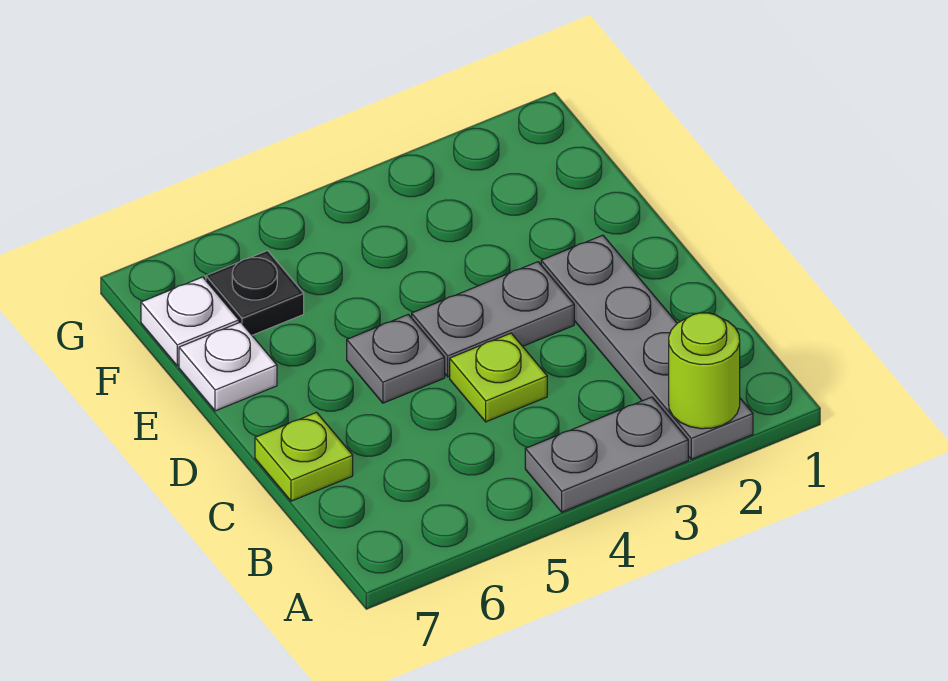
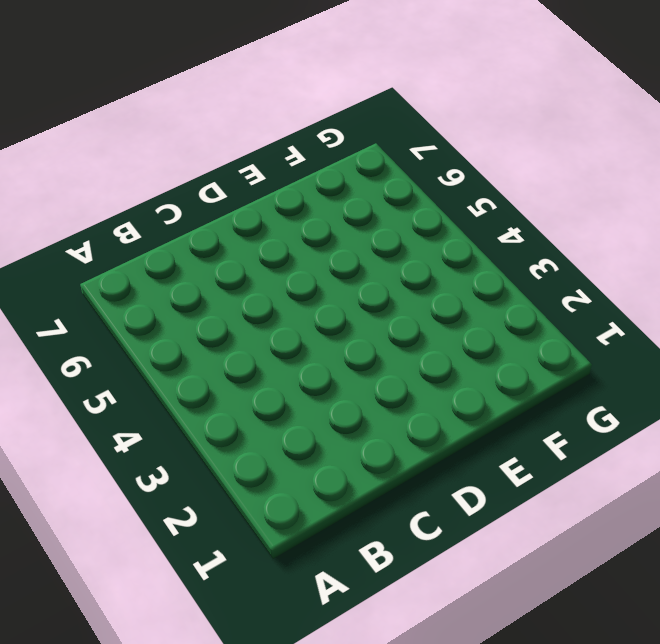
none -> grey 1x4 plate [541,235,753,459]
none -> grey 1x2 plate [525,397,688,512]

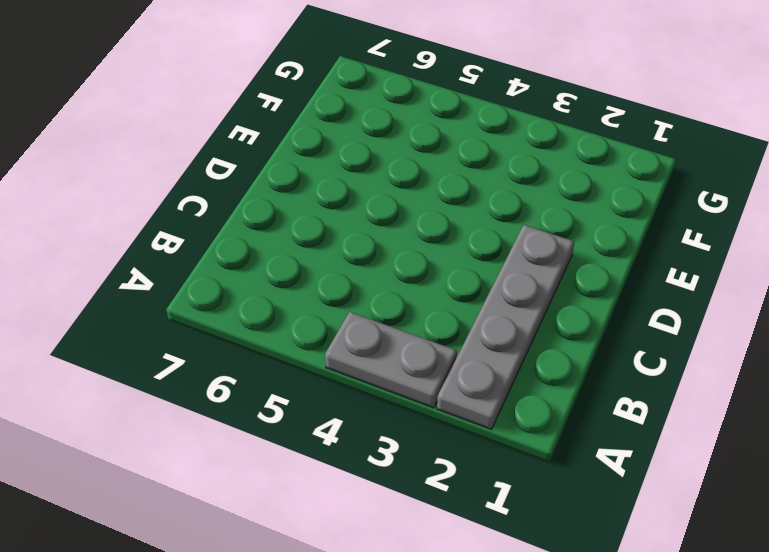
none -> lime 1x1 plate [450,333,547,422]
none -> lime 1x1 plate [255,412,353,501]

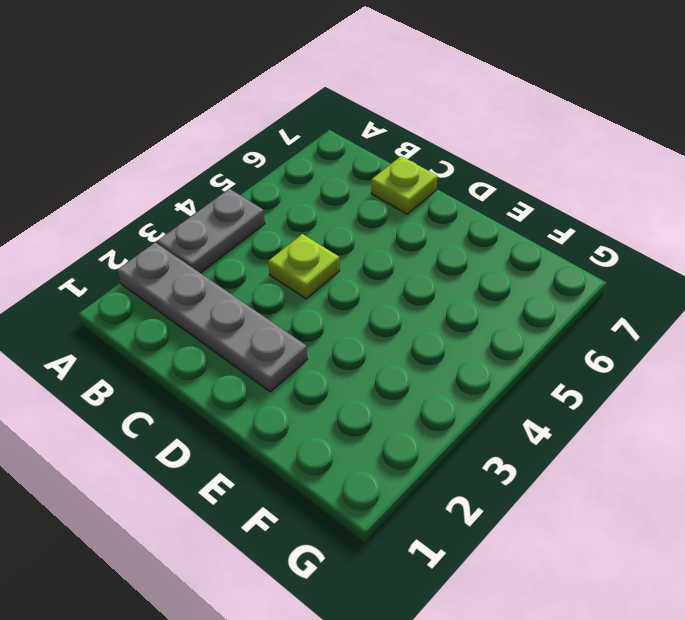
none -> grey 1x2 plate [412,262,574,377]
none -> grey 1x1 plate [347,314,445,403]

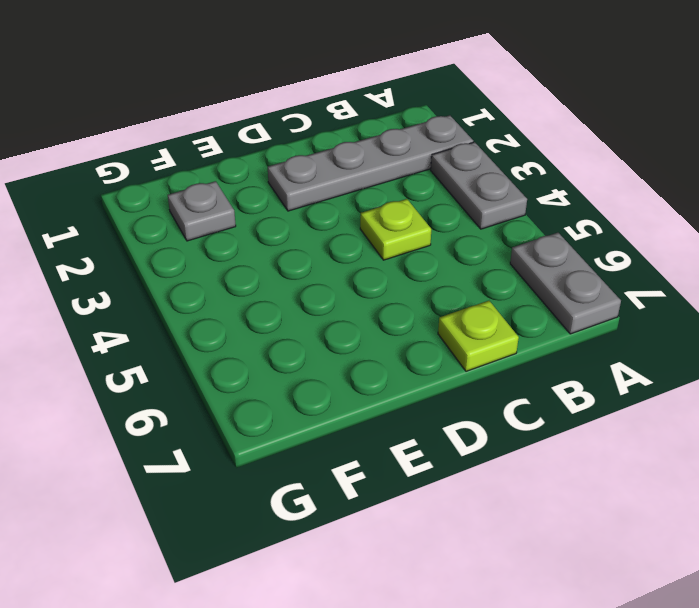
grey 1x2 plate [510,233,621,334] -> grey 1x2 plate moved to [412,262,574,377]
grey 1x1 plate [168,181,236,241] -> grey 1x1 plate moved to [347,314,445,403]
none -> white 1x1 plate [179,322,277,411]
none -> black 1x1 plate [206,251,304,335]

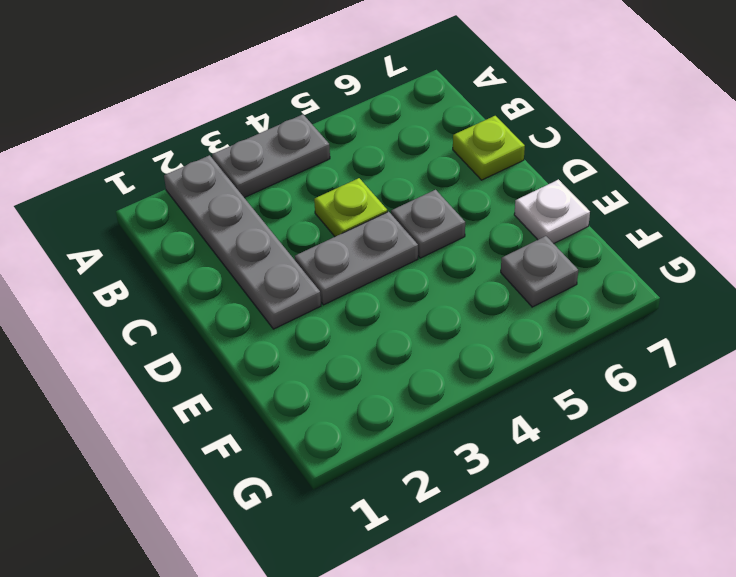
grey 1x1 plate [501,236,578,307] -> black 1x1 plate [206,251,304,335]
none -> white 1x1 plate [141,277,239,366]
none -> lime 1x1 round brick [669,313,740,429]

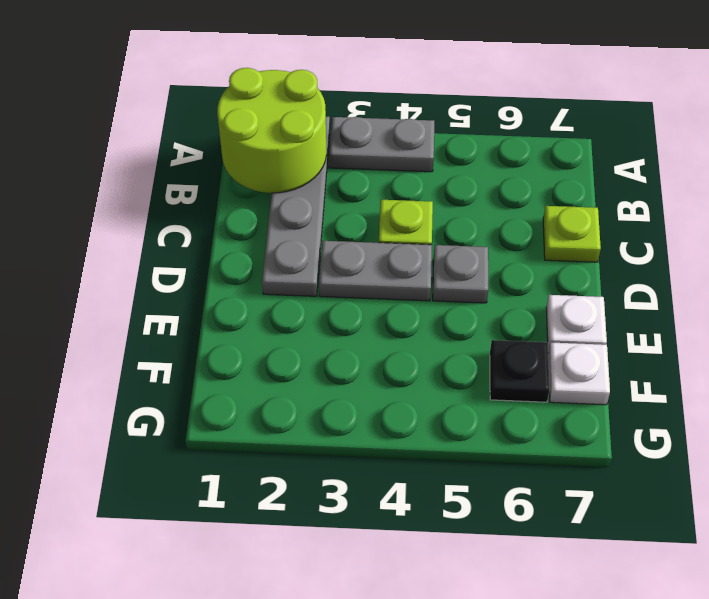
lime 2x2 round brick [217,68,327,193] -> lime 1x1 round brick [669,313,740,429]

